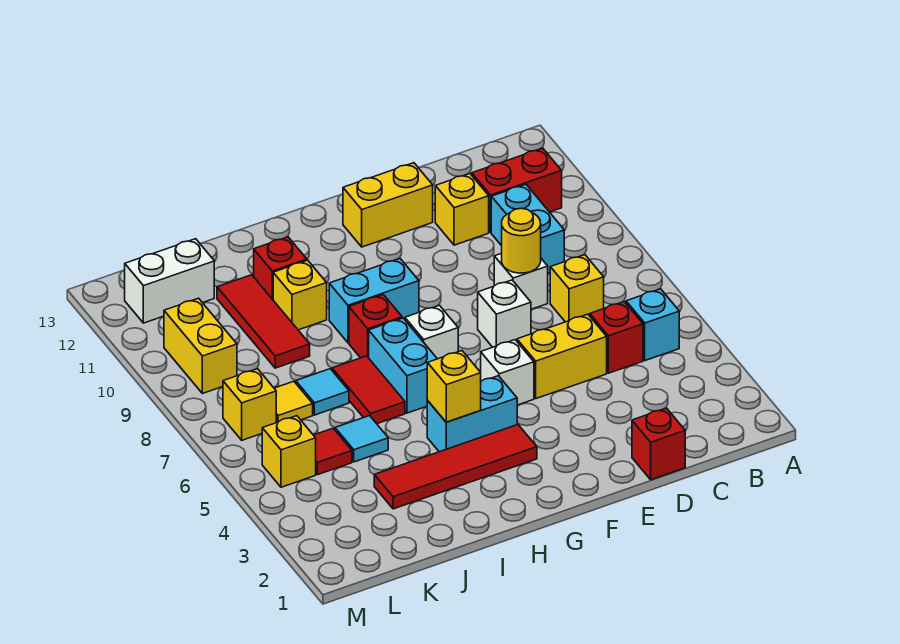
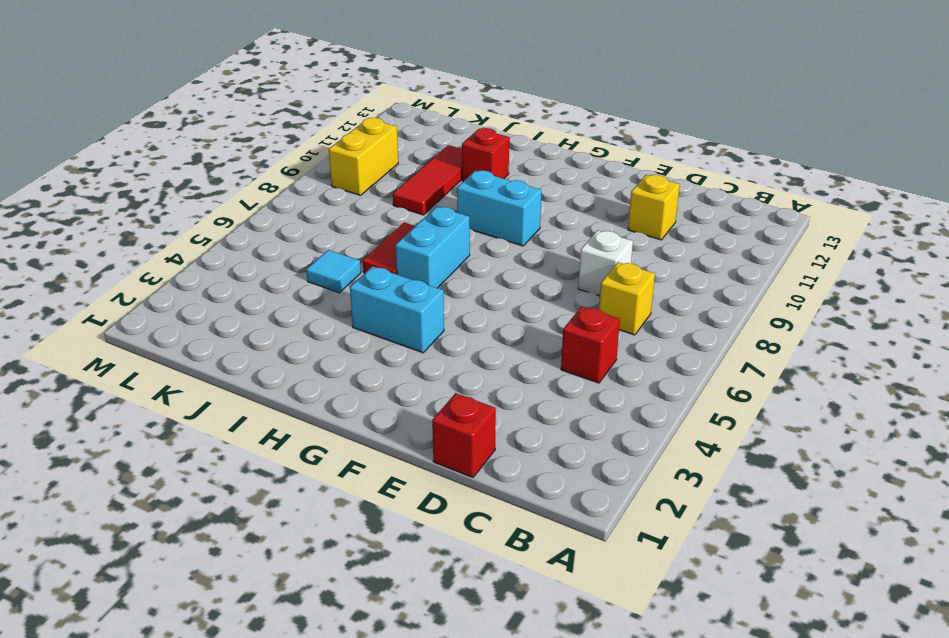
none -> cyan 1x1 brick [626,289,679,361]
none -> red 1x2 brick [472,148,562,232]
none -> cyan 1x2 brick [491,184,564,273]
none -> yellow 1x2 brick [517,314,607,398]

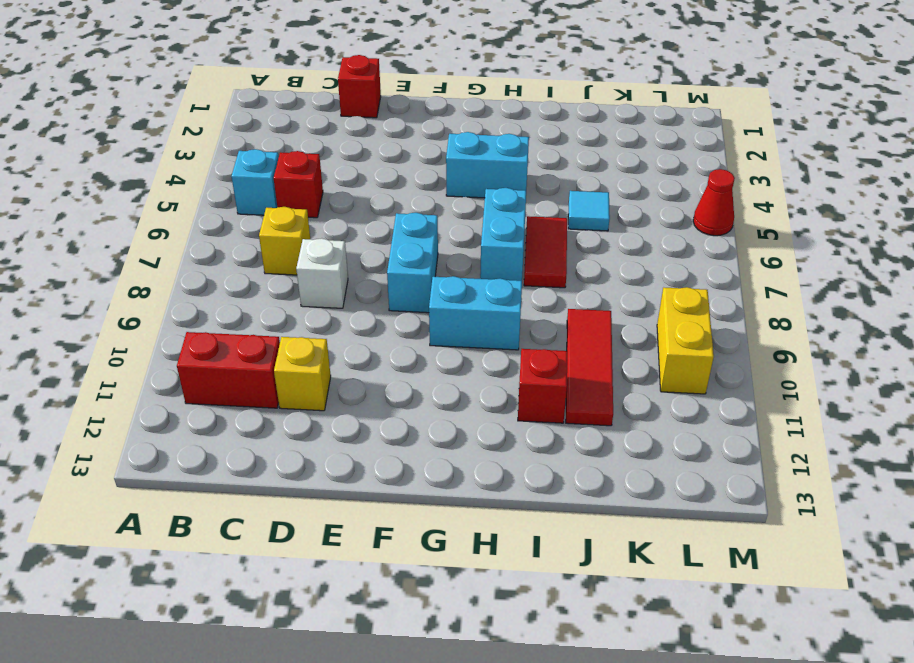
cyan 1x2 brick [387,213,438,313] -> cyan 1x2 brick moved to [491,184,564,273]
red 1x1 cone [693,169,735,236] -> none
none -> yellow 1x2 brick [517,314,607,398]
none -> white 1x1 brick [478,280,531,347]
none -> yellow 1x2 brick [343,163,433,247]
none -> white 1x1 brick [481,340,534,405]

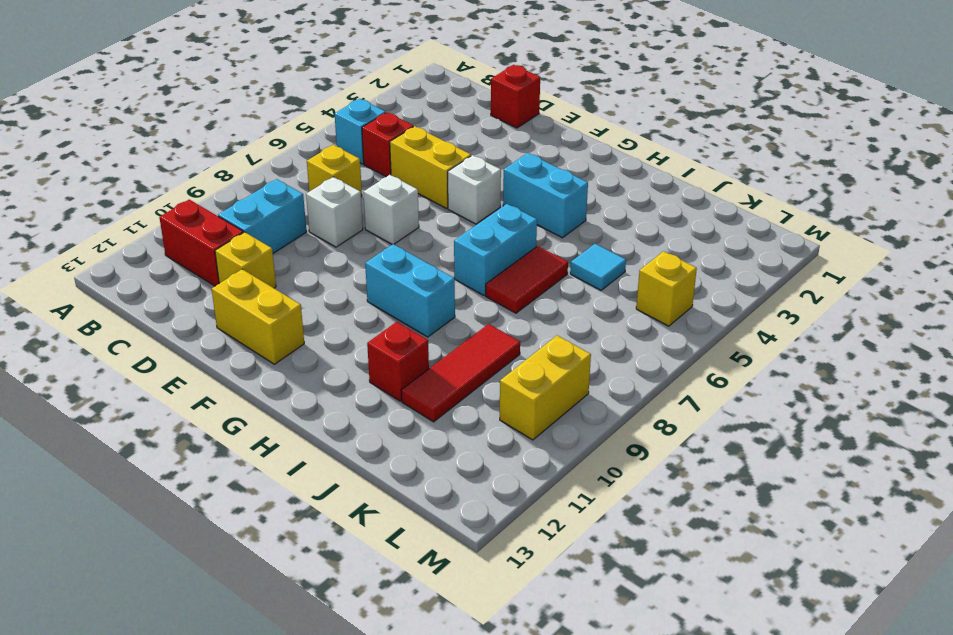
none -> red 1x4 tile [374,424,537,509]
none -> white 1x1 brick [405,305,458,359]
none -> red 1x1 brick [349,295,402,358]
none -> yellow 1x1 brick [273,260,327,330]

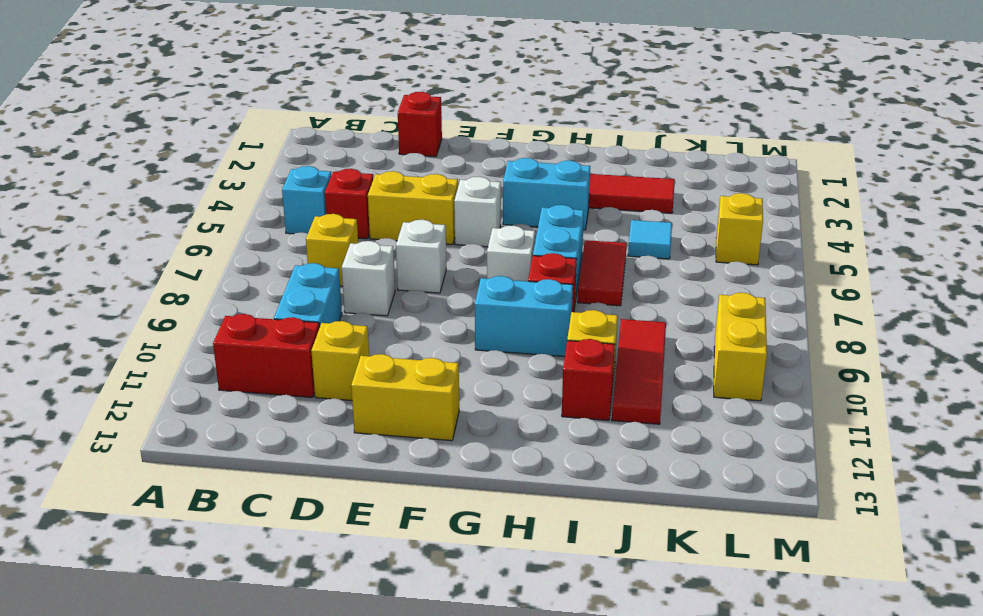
none -> cyan 1x1 tile [296,369,349,415]
none -> red 1x1 tile [314,428,352,475]
none -> yellow 1x1 tile [274,381,313,423]
none -> white 1x2 brick [125,239,214,323]

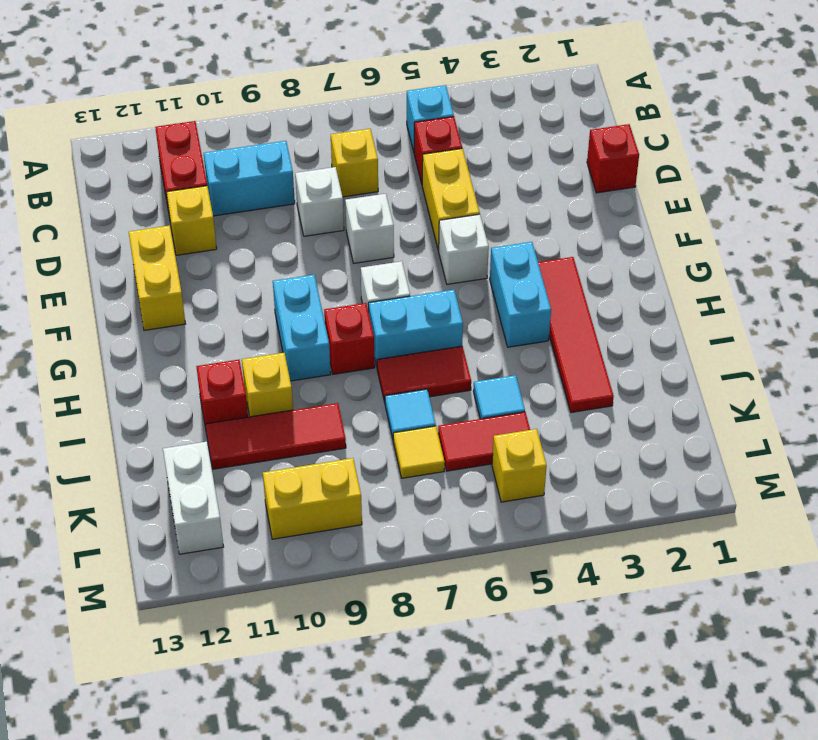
red 1x2 tile [438,412,530,471] -> red 1x1 tile [314,428,352,475]
none -> yellow 1x1 brick [223,369,276,440]
none -> yellow 1x1 round brick [502,208,541,273]
none -> yellow 1x1 brick [427,351,481,422]

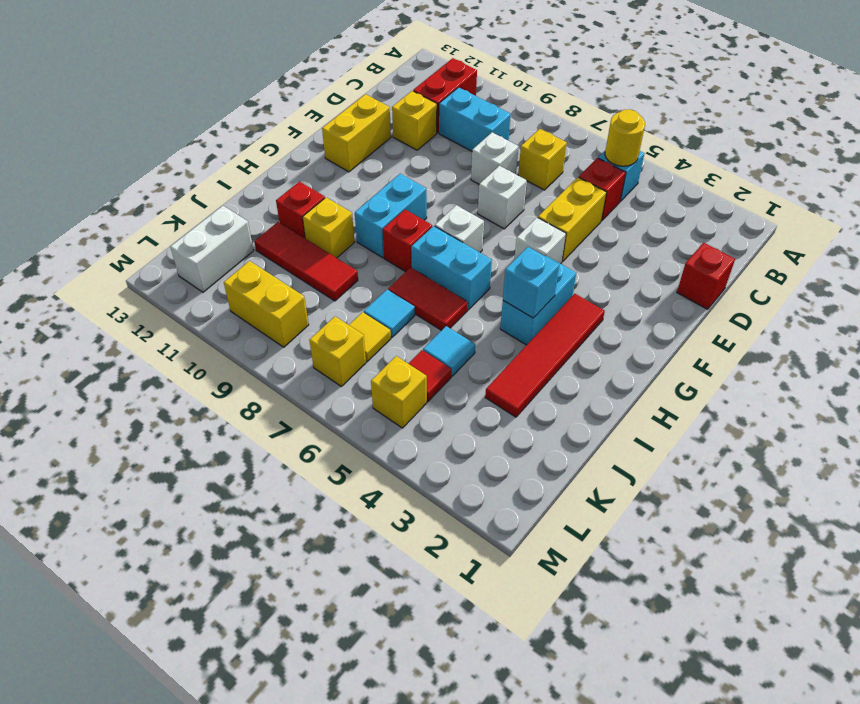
yellow 1x1 round brick [605,109,645,166] -> yellow 1x1 round brick moved to [502,208,541,273]
cyan 1x1 brick [503,247,559,318] -> yellow 1x1 brick [427,351,481,422]

